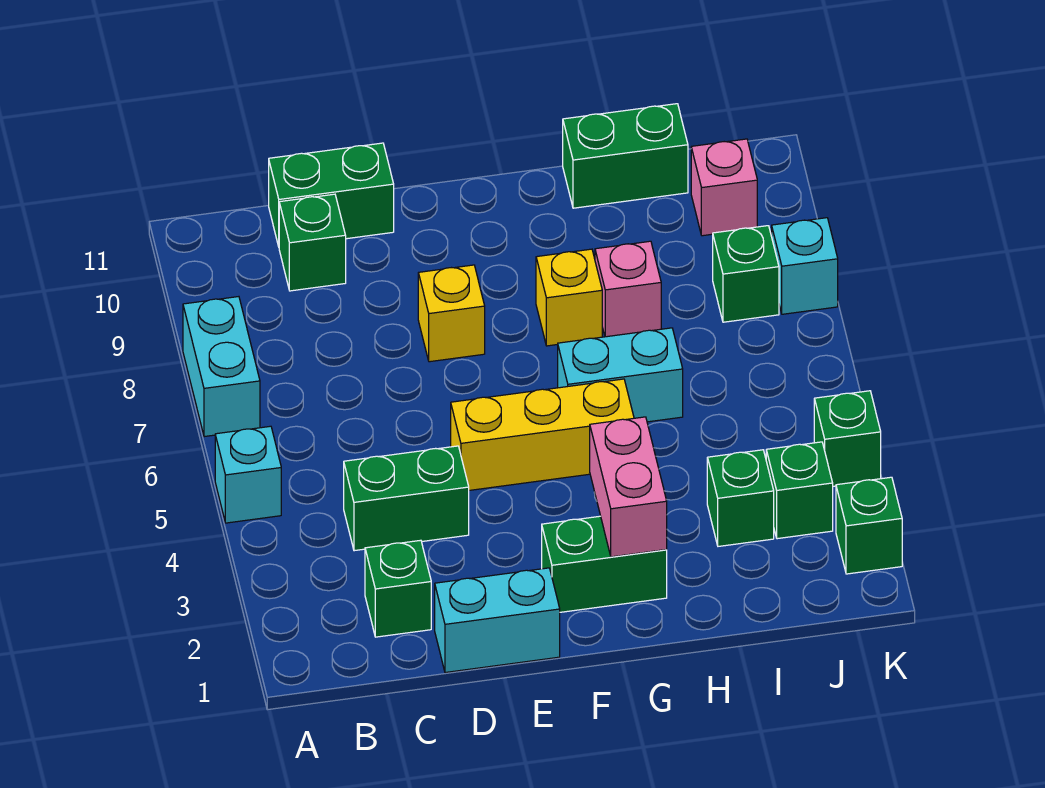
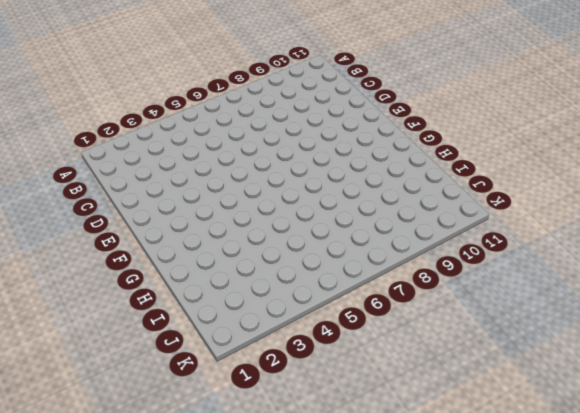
none -> cyan 1x1 brick [215,426,281,523]
none -> cyan 1x2 brick [183,297,260,437]
none -> green 1x1 brick [365,540,431,637]

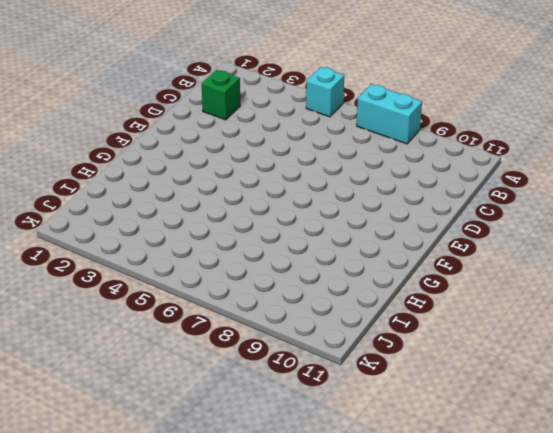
none -> green 1x2 brick [344,446,469,551]
none -> green 1x1 brick [279,194,346,291]
none -> green 1x2 brick [269,143,394,246]

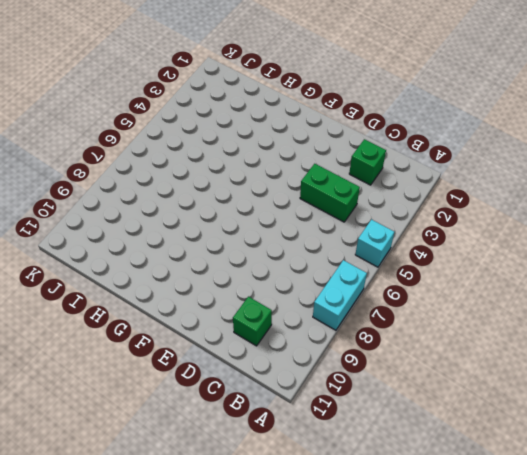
none -> green 1x2 brick [269,143,394,246]
none -> cyan 1x2 brick [435,568,560,673]
none -> yellow 1x3 brick [451,379,634,490]

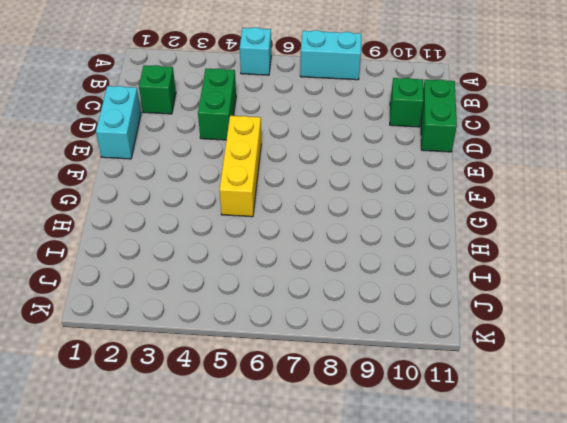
none -> yellow 1x1 brick [418,265,485,362]
none -> green 1x2 brick [542,516,667,612]
none -> cyan 1x2 brick [558,328,683,422]

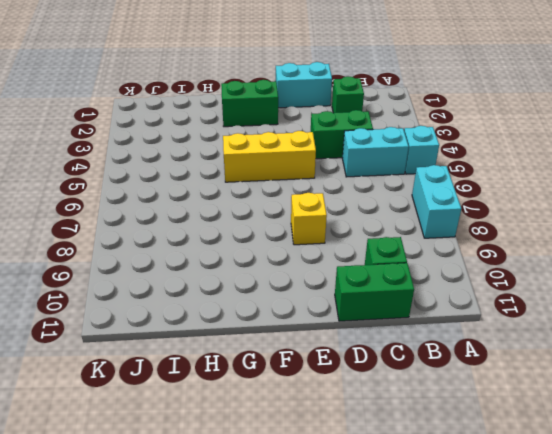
cyan 1x2 brick [342,127,409,177] -> cyan 1x2 brick moved to [558,328,683,422]
none -> yellow 1x1 brick [536,249,602,346]
none -> pink 1x1 brick [595,241,661,337]
none -> green 1x2 brick [563,104,688,208]

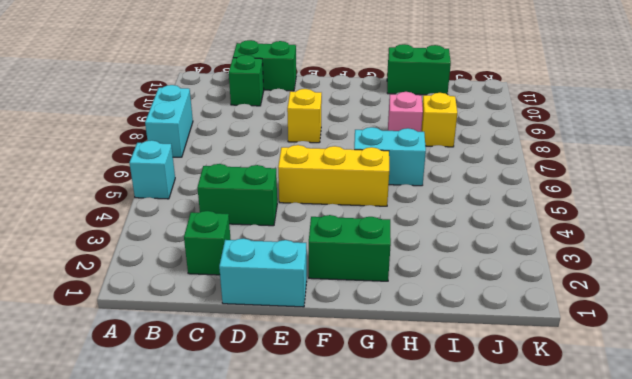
yellow 1x1 brick [421,93,457,147] -> yellow 1x1 brick moved to [536,249,602,346]
none -> green 1x1 brick [707,450,774,546]
none -> green 1x1 brick [766,442,833,539]
none -> green 1x1 brick [713,226,779,322]

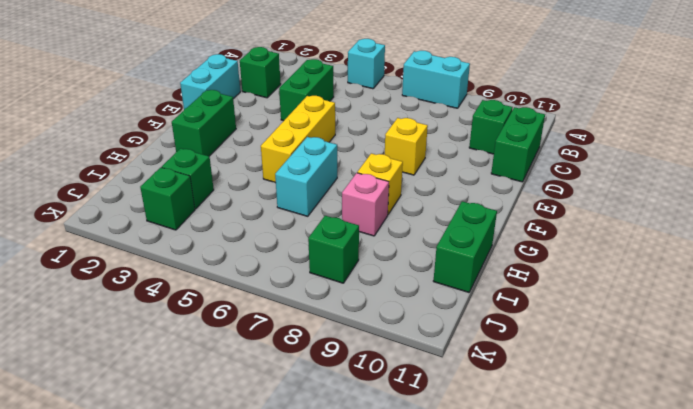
none -> pink 1x1 brick [691,139,757,236]
none -> green 1x1 brick [836,477,902,574]
none -> green 1x1 brick [814,391,881,486]

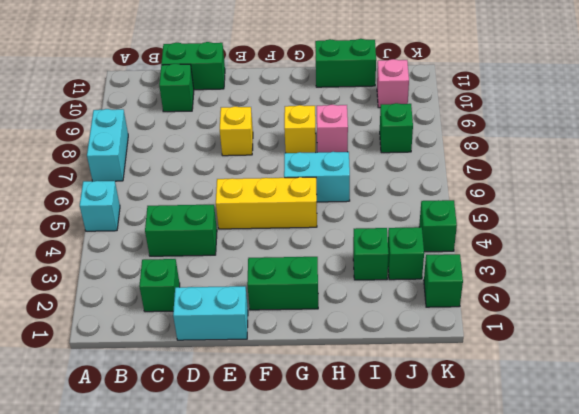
none -> cyan 1x1 brick [772,218,838,314]
none -> pink 1x2 brick [590,417,667,557]

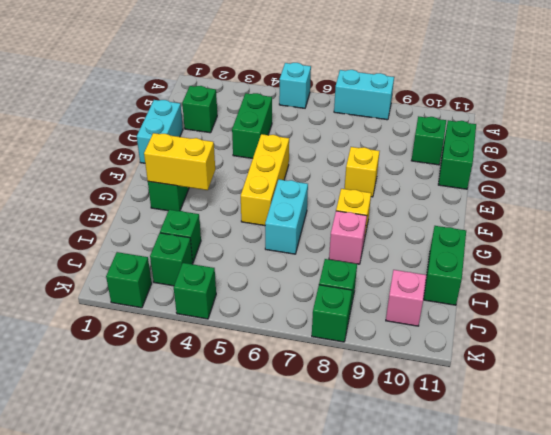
yellow 1x2 brick [144,133,215,190] -> pink 1x2 brick [590,417,667,557]
green 1x1 brick [312,285,352,342] -> cyan 1x1 brick [772,218,838,314]

